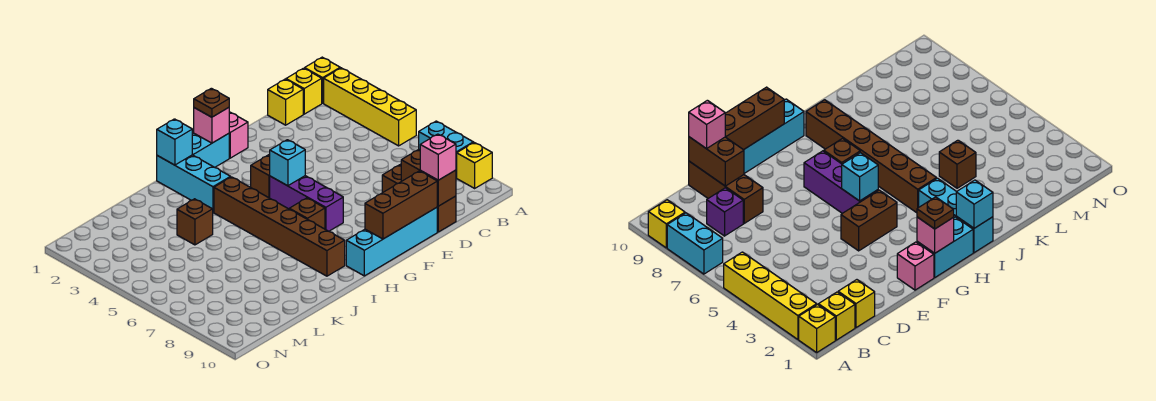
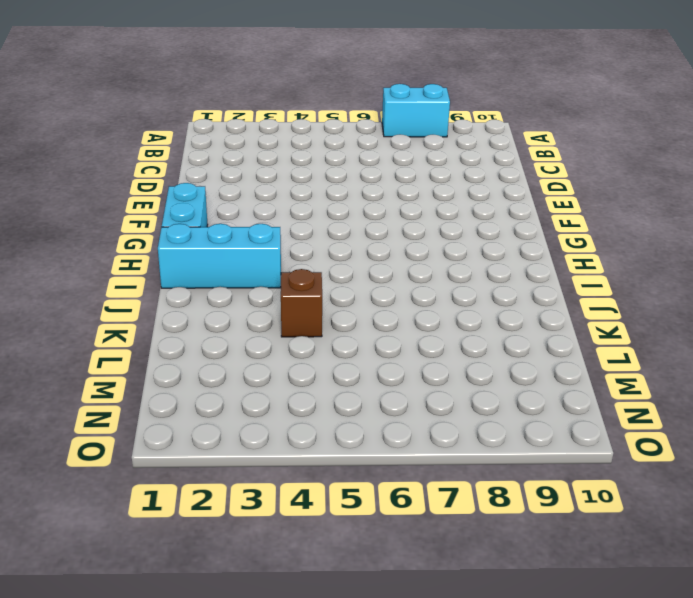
none -> yellow 1x1 brick [305,57,340,103]
none -> yellow 1x4 brick [324,68,416,146]
none -> yellow 1x1 brick [457,143,492,188]

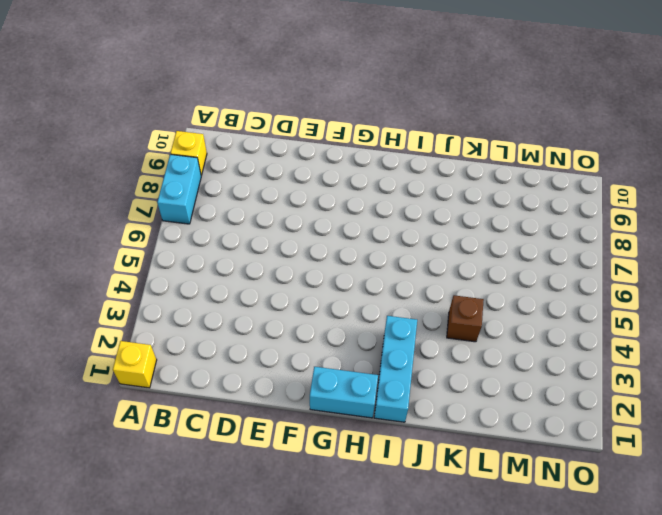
none -> yellow 1x4 brick [324,68,416,146]
none -> yellow 1x1 brick [286,68,322,114]
none -> yellow 1x1 brick [268,79,303,125]

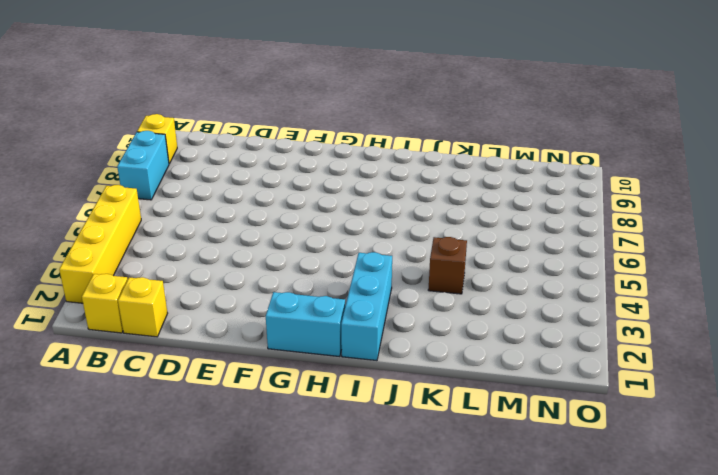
none -> yellow 1x1 brick [305,57,340,103]
none -> purple 1x1 brick [707,188,743,236]
none -> brown 1x3 brick [382,165,456,232]

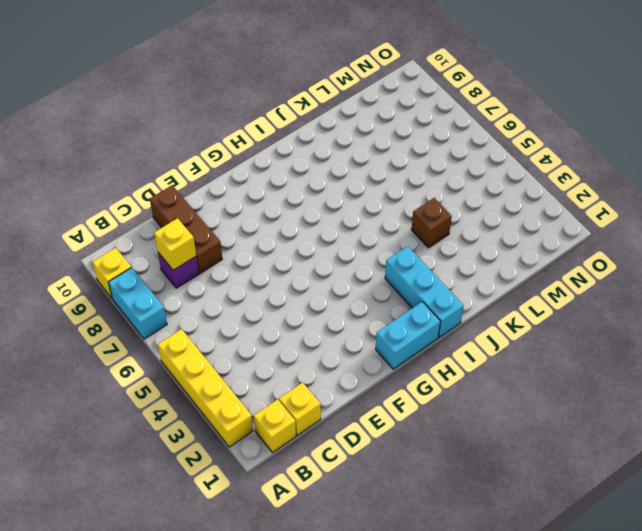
yellow 1x1 brick [154,218,196,270] -> yellow 1x1 brick moved to [305,57,340,103]
none -> cyan 1x4 brick [346,207,437,276]
none -> pink 1x1 brick [229,112,248,158]
none -> brown 1x2 brick [251,154,270,198]

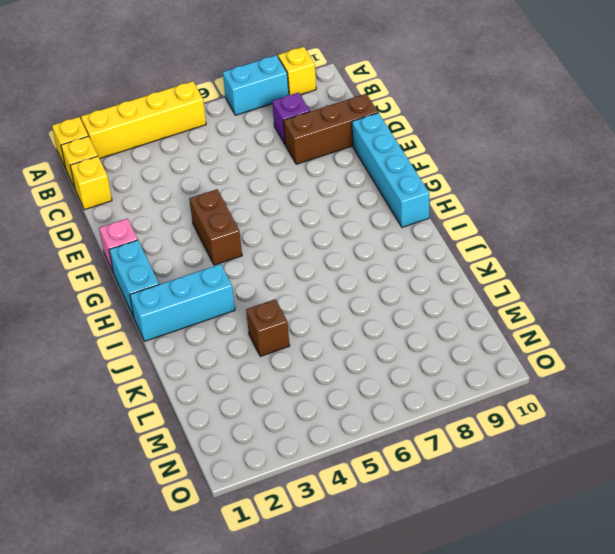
none -> purple 1x3 brick [270,176,343,231]
none -> brown 1x1 brick [290,198,325,229]
none -> brown 1x6 brick [214,177,345,276]

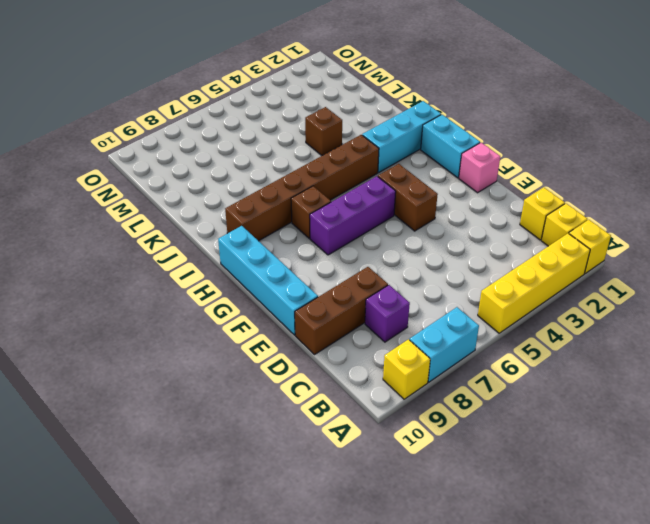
none -> brown 1x2 brick [401,149,456,206]
none -> brown 1x3 brick [365,171,437,239]
none -> pink 1x1 brick [194,108,229,143]

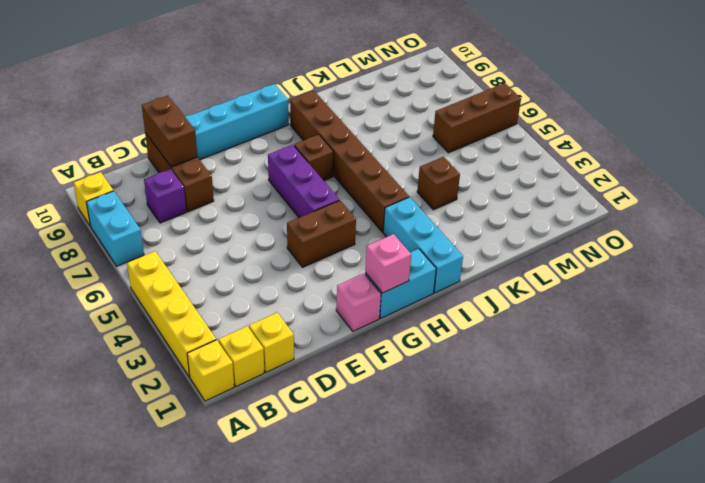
brown 1x3 brick [433,83,521,153] -> brown 1x3 brick moved to [365,171,437,239]
none -> cyan 1x1 brick [270,140,305,186]
none -> cyan 1x1 brick [157,119,192,165]
none -> pink 1x1 brick [420,134,456,180]

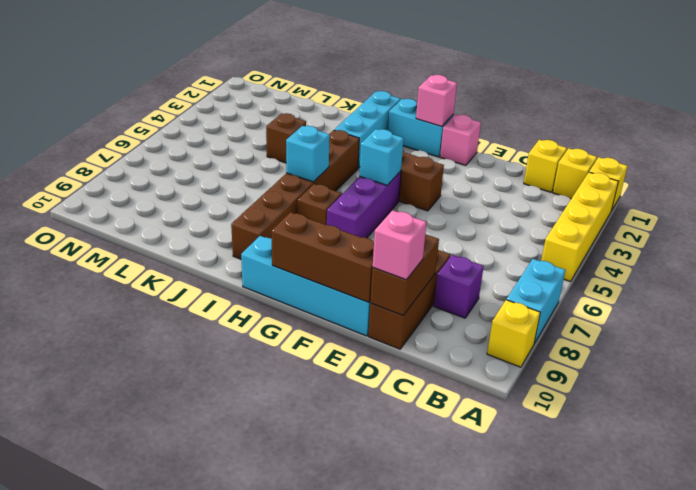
cyan 1x1 brick [286,126,330,182] -> cyan 1x1 brick moved to [157,119,192,165]
none -> brown 1x1 plate [194,88,229,117]

